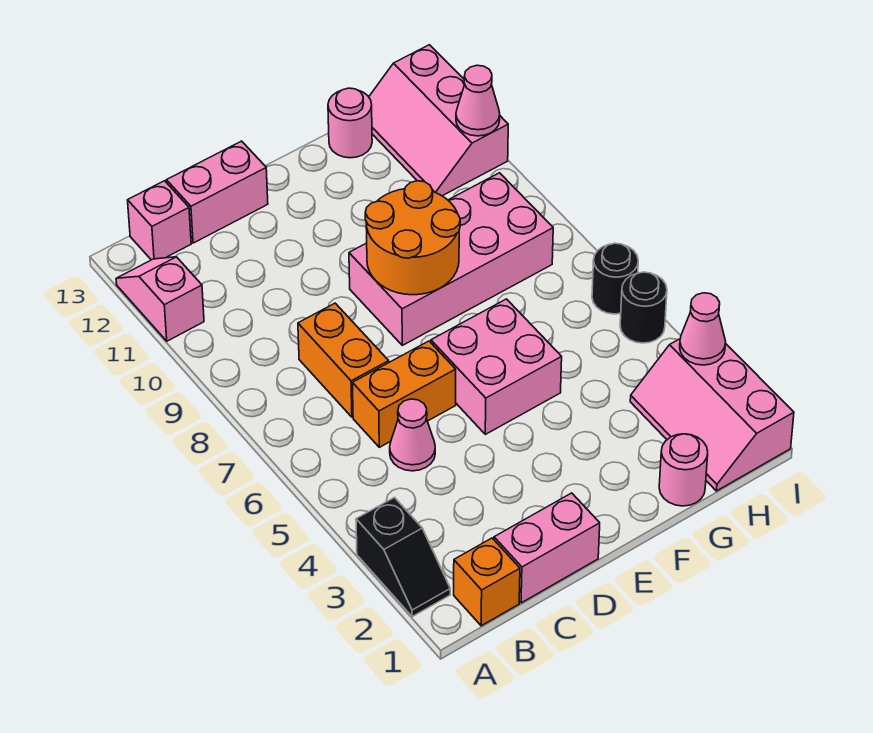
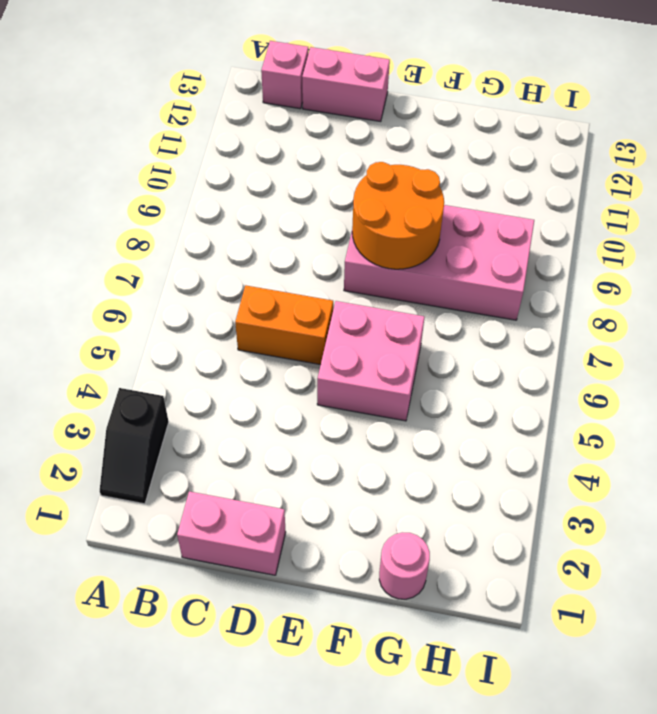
none -> pink 1x2 slope [116,257,204,341]
none -> orange 1x1 brick [454,538,520,626]
none -> pink 1x1 cone [390,399,435,471]

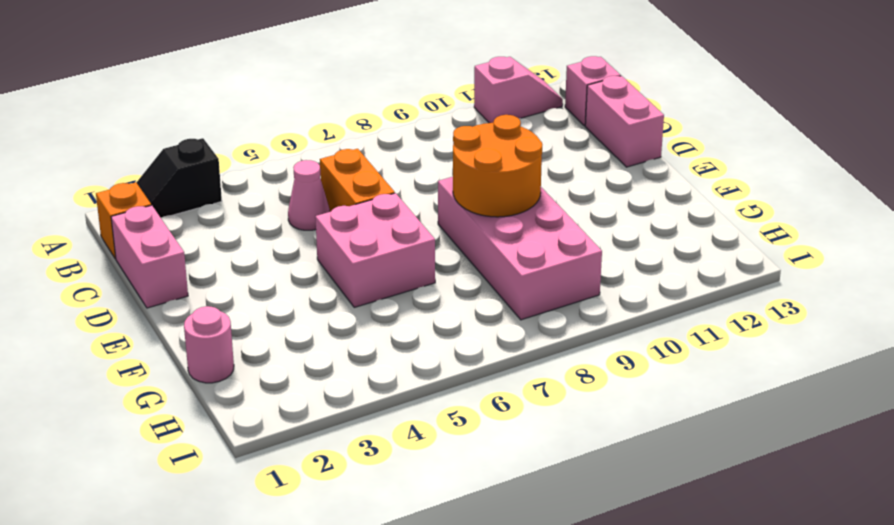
none -> orange 1x2 brick [298,303,389,417]
none -> pink 1x1 round brick [328,88,372,158]
none -> pink 2x3 slope [630,339,794,491]

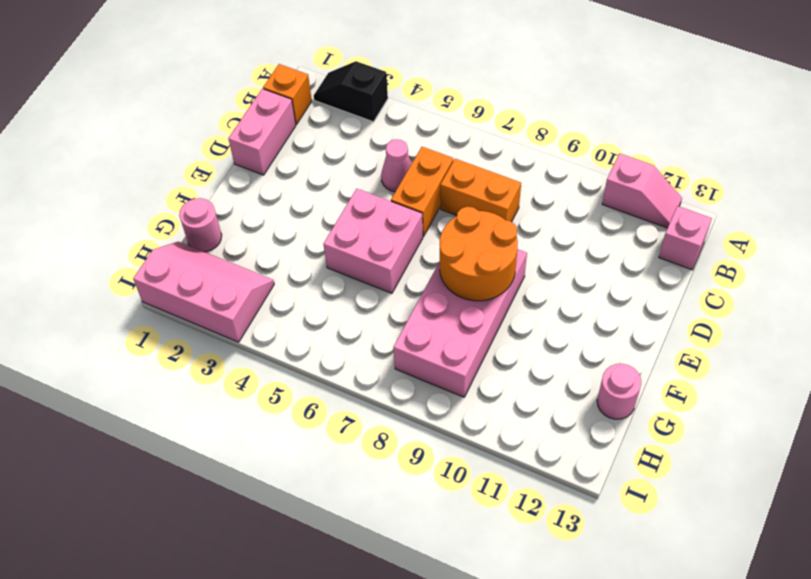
none -> pink 1x2 brick [166,141,268,243]
none -> pink 2x3 slope [369,45,508,196]
none -> black 1x1 round brick [620,272,667,343]

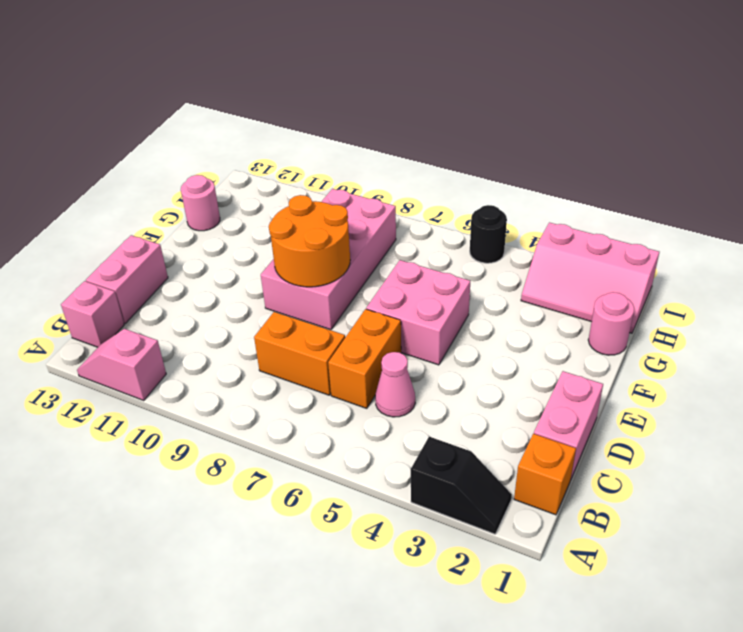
none -> pink 2x3 slope [369,45,508,196]
none -> black 1x1 round brick [592,243,638,314]
none -> pink 1x1 cone [680,293,726,365]

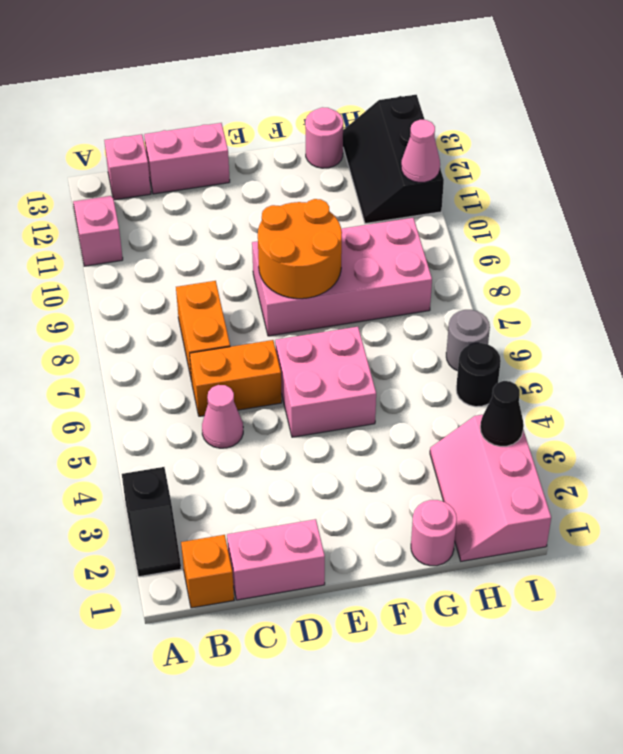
black 2x3 slope [343,95,444,224] -> pink 2x3 slope [369,45,508,196]
black 1x1 cone [480,381,524,446] -> pink 1x1 cone [680,293,726,365]
grey 1x1 round brick [446,310,490,371] -> black 1x1 round brick [592,243,638,314]

